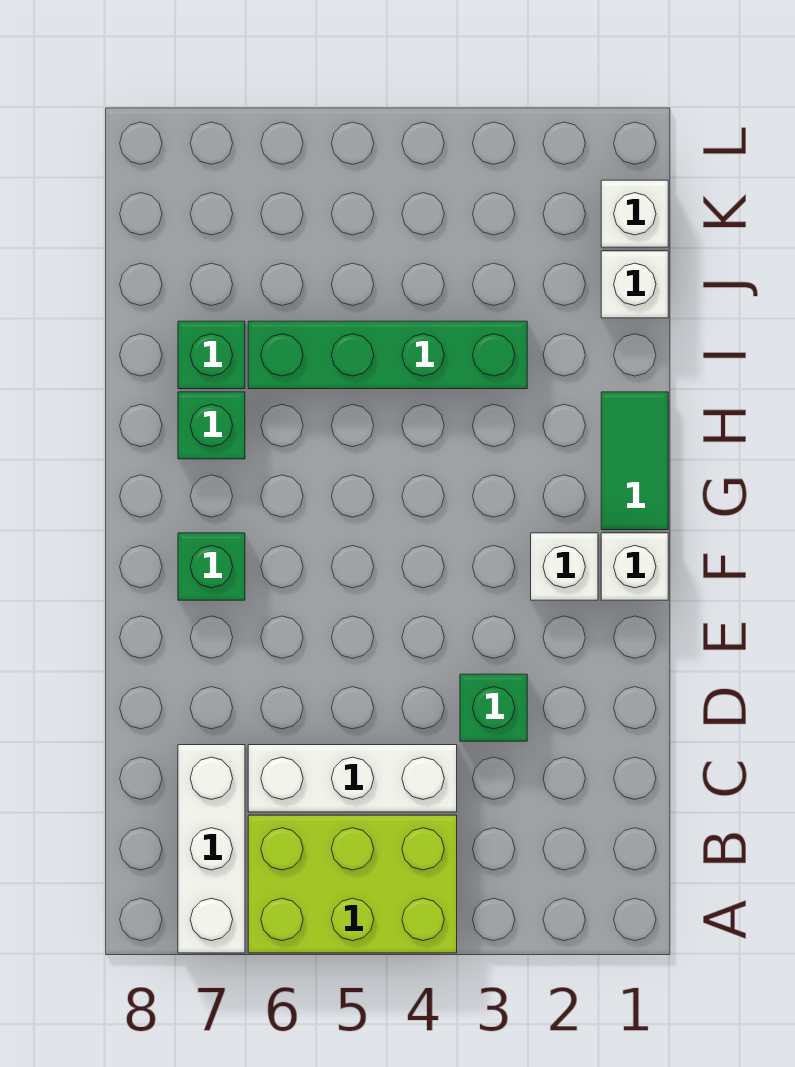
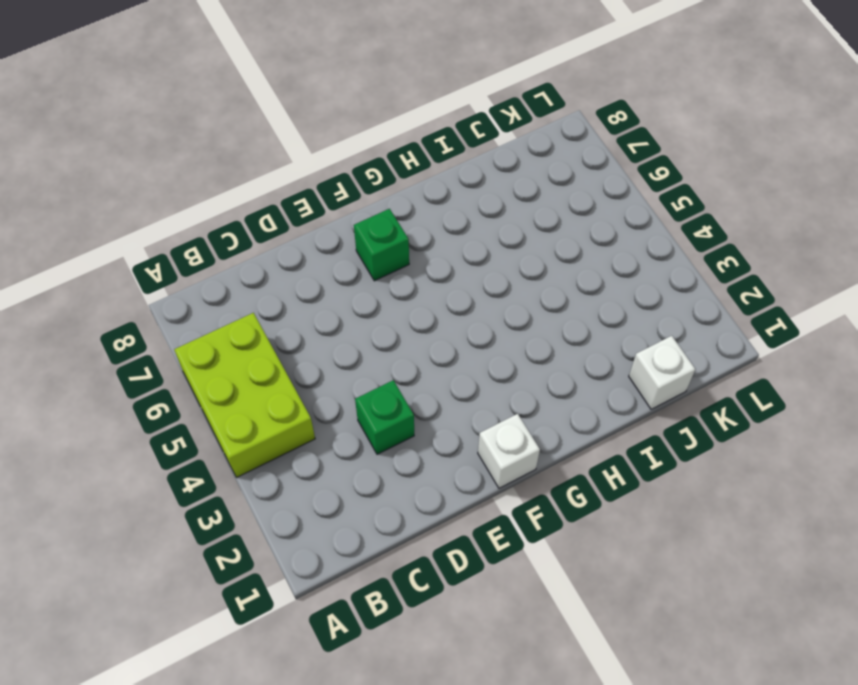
none -> white 1x3 brick [178,745,245,953]
none -> white 1x3 brick [248,745,457,812]
none -> white 1x1 brick [531,533,598,600]

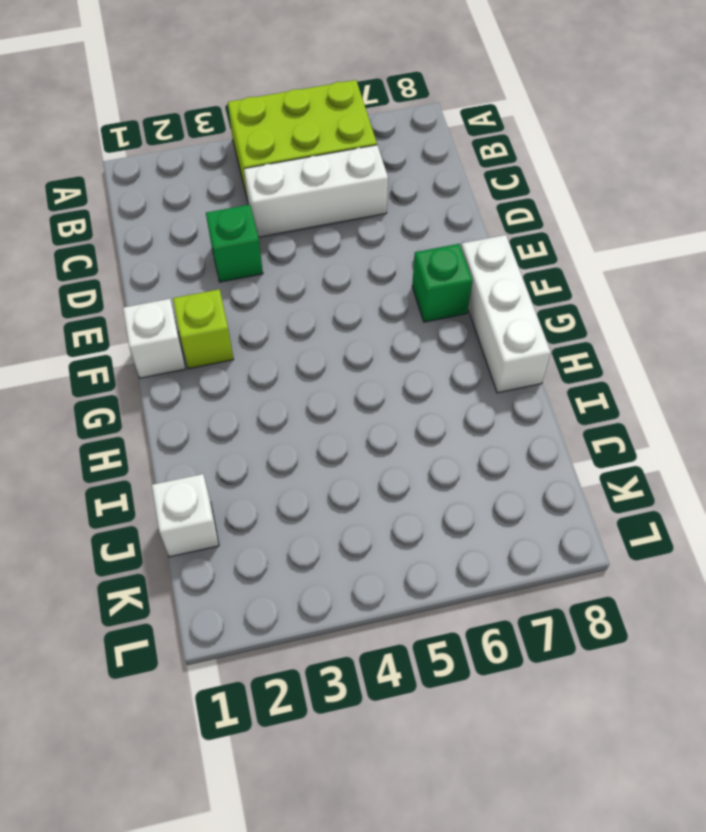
lime 1x1 brick [173,289,234,369] -> white 1x1 brick [531,533,598,600]
white 1x3 brick [461,235,551,393] -> white 1x3 brick moved to [178,745,245,953]
none -> green 1x2 tile [601,392,668,530]
none -> green 1x1 brick [178,392,245,459]
none -> green 1x4 brick [248,321,527,389]

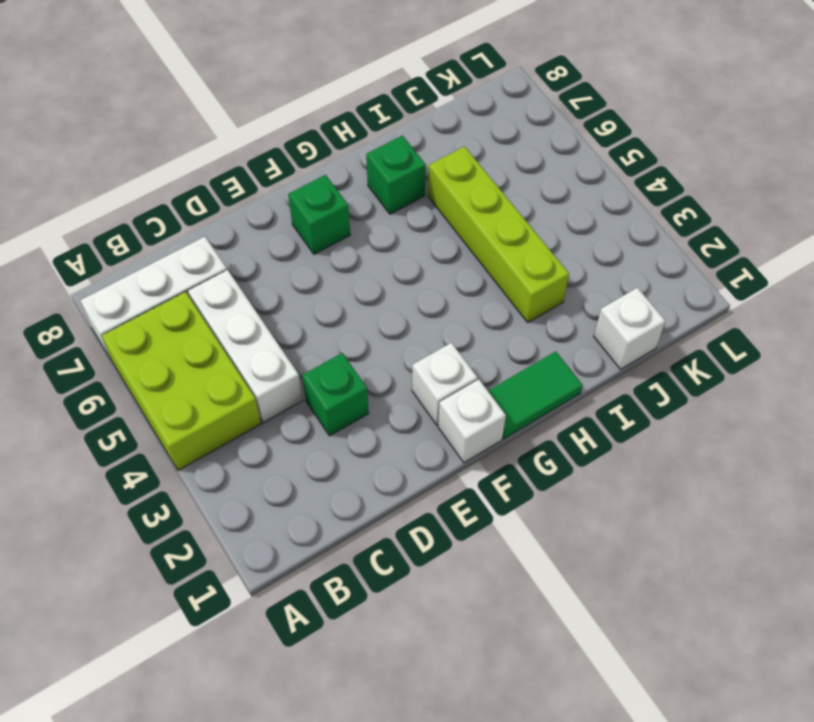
lime 1x4 brick [428,146,569,322] -> green 1x4 brick [248,321,527,389]
none -> green 1x1 brick [178,321,245,389]
none -> white 1x1 brick [601,180,668,247]

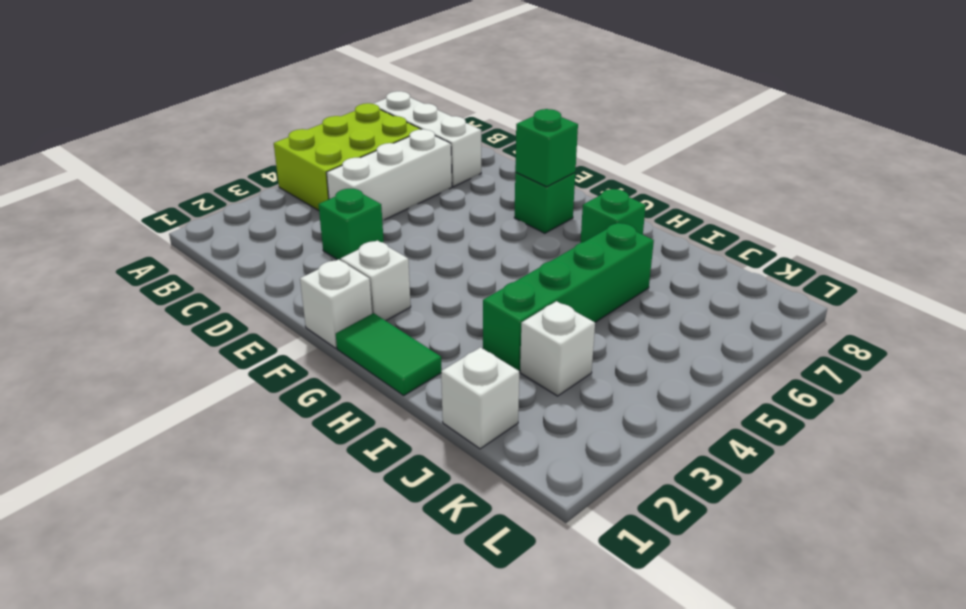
green 1x1 brick [515,109,578,187] -> green 1x1 brick moved to [178,321,245,389]
white 1x1 brick [520,301,595,396] -> white 1x1 brick moved to [601,180,668,247]

